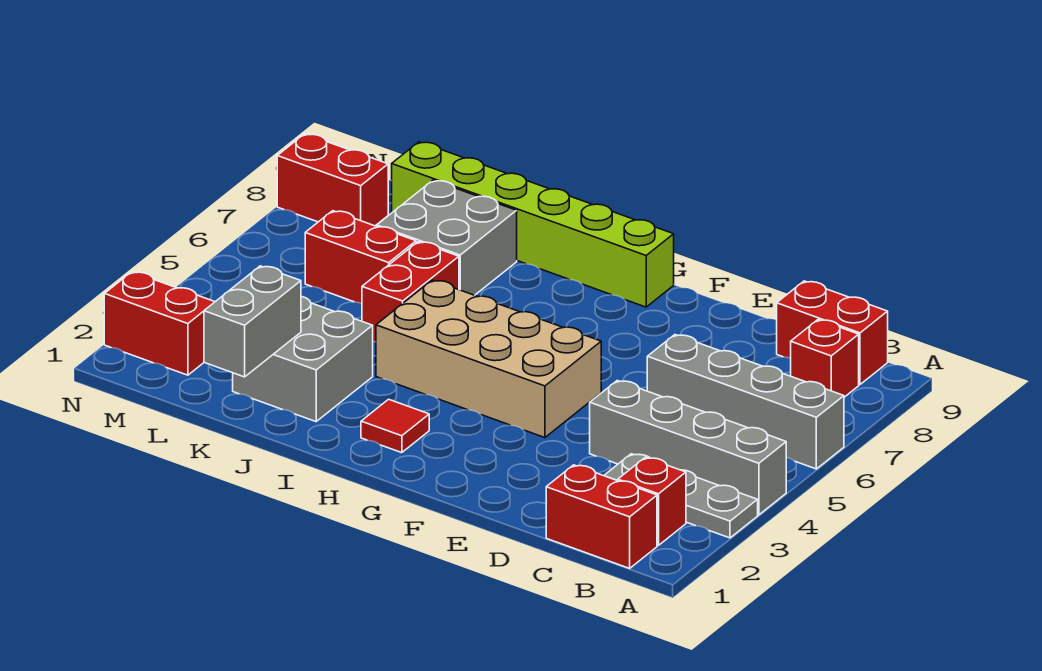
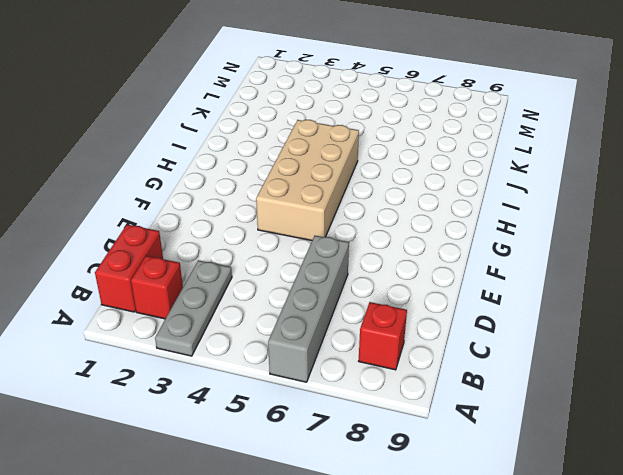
none -> grey 1x4 brick [590,380,786,515]
none -> red 1x2 brick [777,281,888,384]
none -> lime 1x6 brick [392,142,674,307]

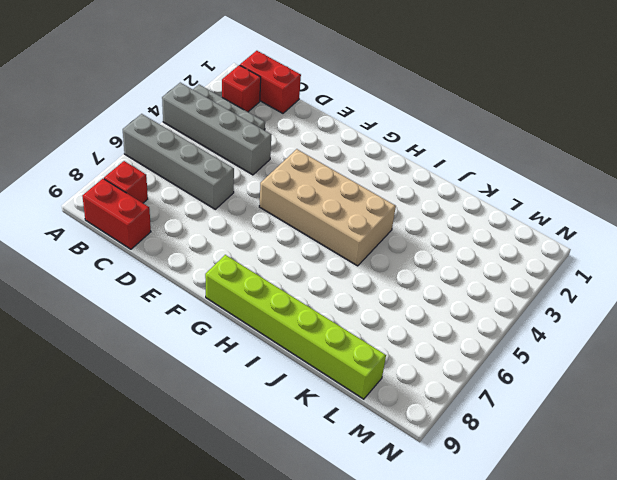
none -> red 1x1 tile [361,399,429,453]
none -> grey 2x2 brick [233,296,373,422]
none -> red 1x2 brick [362,242,459,342]

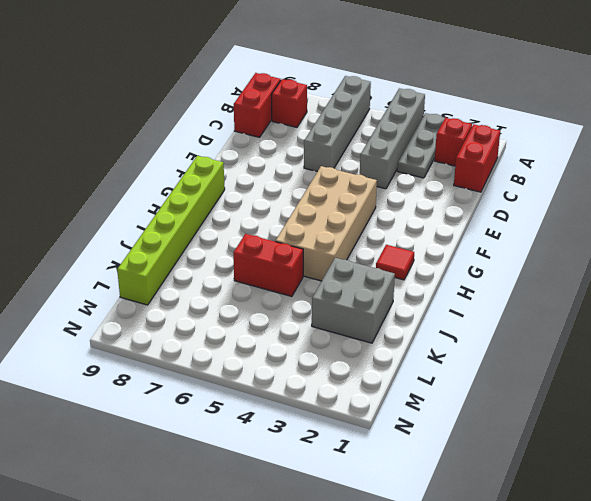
none -> grey 2x2 brick [377,180,517,295]
none -> red 1x2 brick [305,211,416,303]
none -> red 1x2 brick [104,272,215,375]

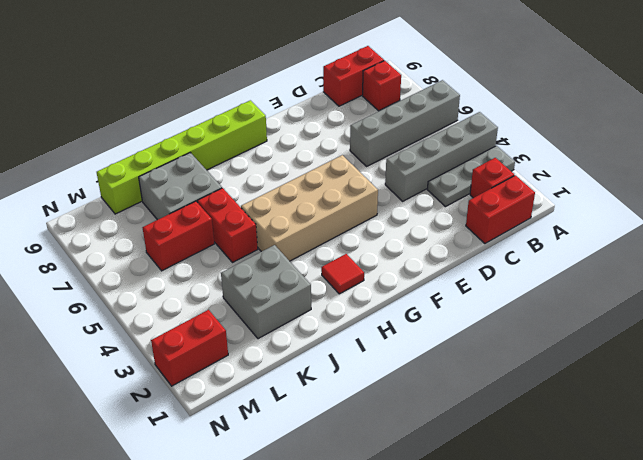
none -> red 1x2 brick [277,134,388,226]
none -> grey 1x2 brick [204,266,301,377]

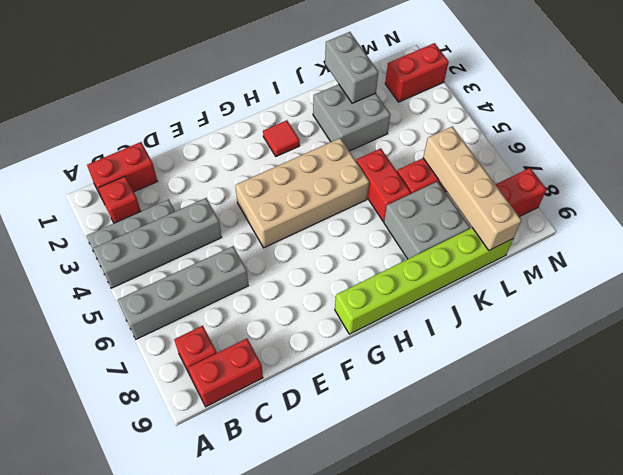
tan 1x4 brick [423,126,521,250] -> none

